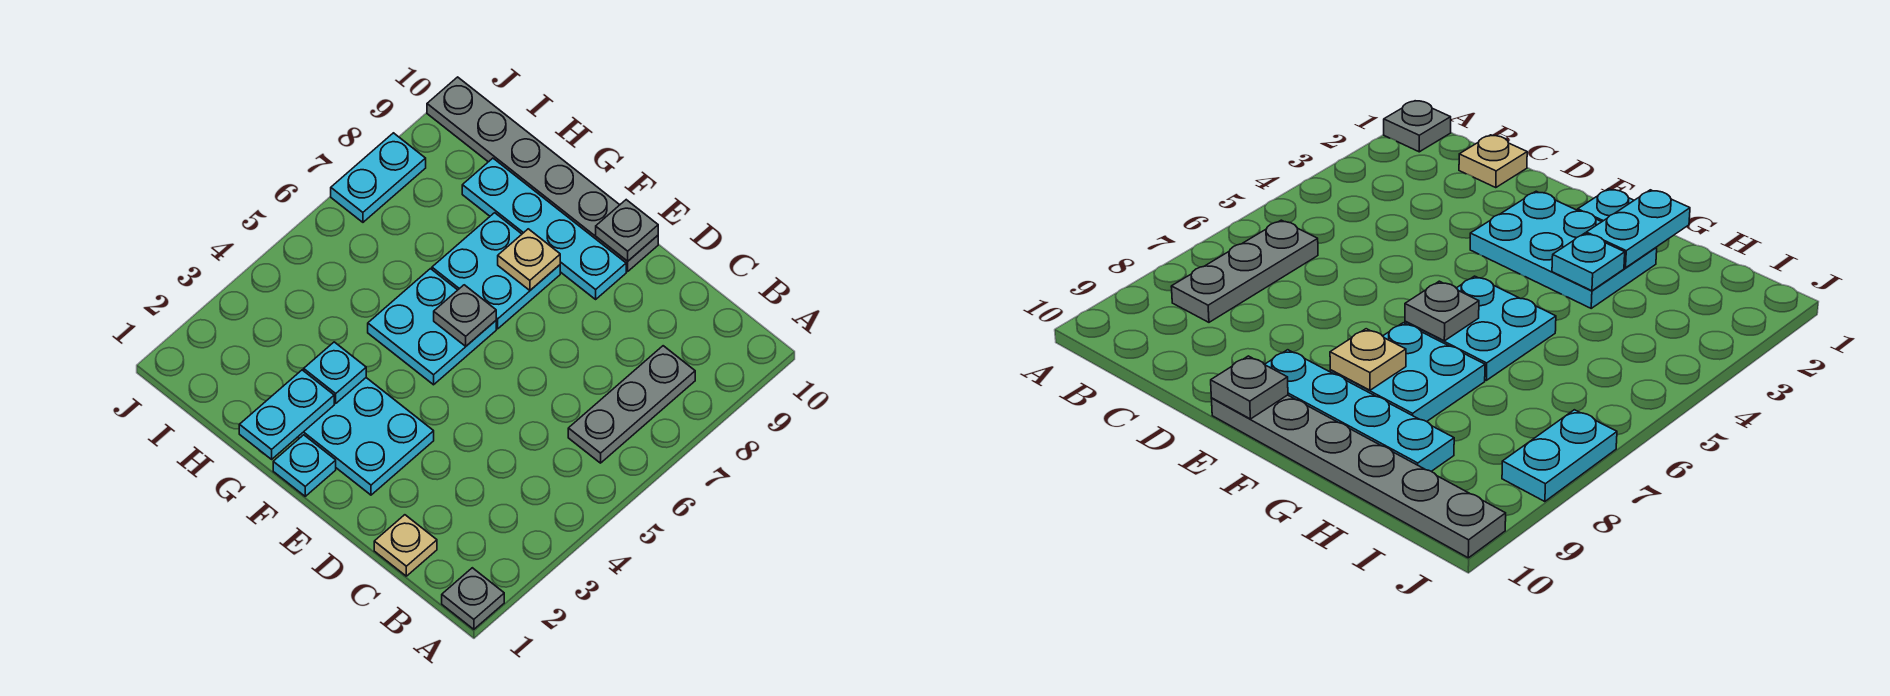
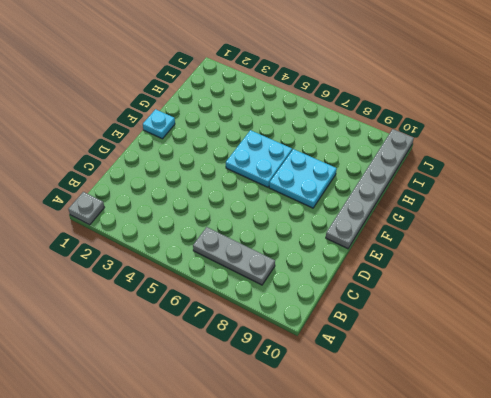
none -> tan 1x1 plate [374,515,437,576]
none -> cyan 2x3 plate [298,378,434,495]
none -> cyan 1x4 plate [462,158,626,299]

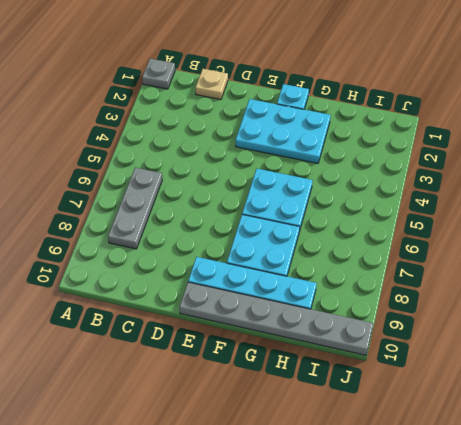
none -> cyan 1x2 plate [331,133,426,222]
none -> grey 1x1 plate [596,200,658,261]
none -> grey 1x1 plate [434,285,496,346]

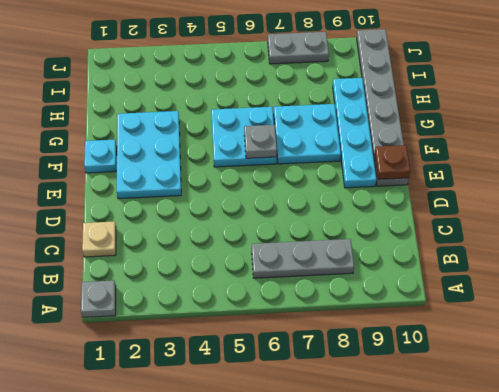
brown 1x1 plate [374,145,410,179] -> grey 1x1 plate [596,200,658,261]
grey 1x2 plate [268,32,329,64] -> cyan 1x2 plate [331,133,426,222]
none -> tan 1x1 plate [498,229,560,290]
none -> cyan 1x2 plate [239,370,334,459]
none -> cyan 1x1 plate [304,342,366,403]

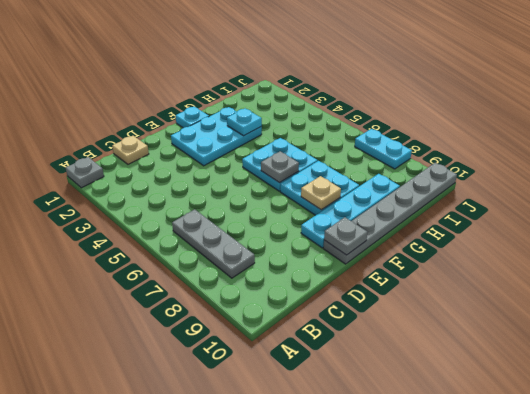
none -> cyan 1x2 plate [239,370,334,459]

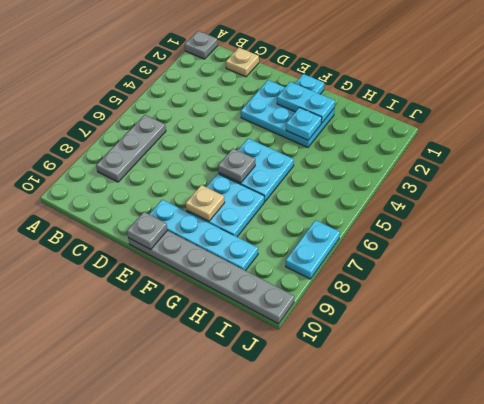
cyan 1x2 plate [277,82,335,123] -> cyan 1x2 plate turned to [239,370,334,459]

